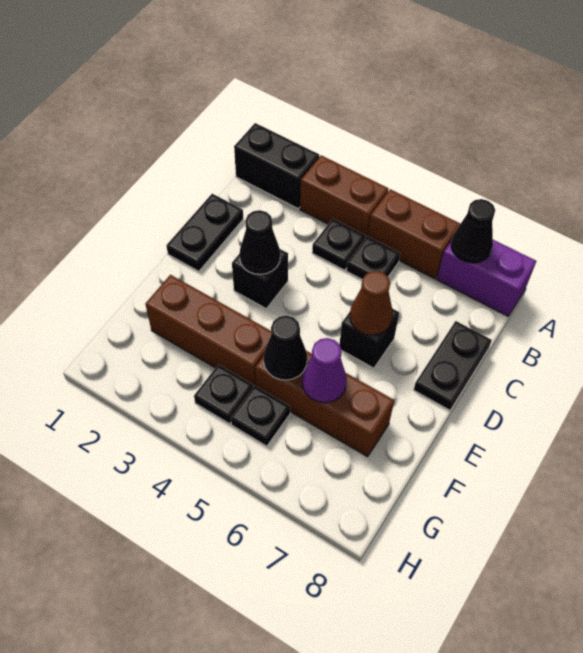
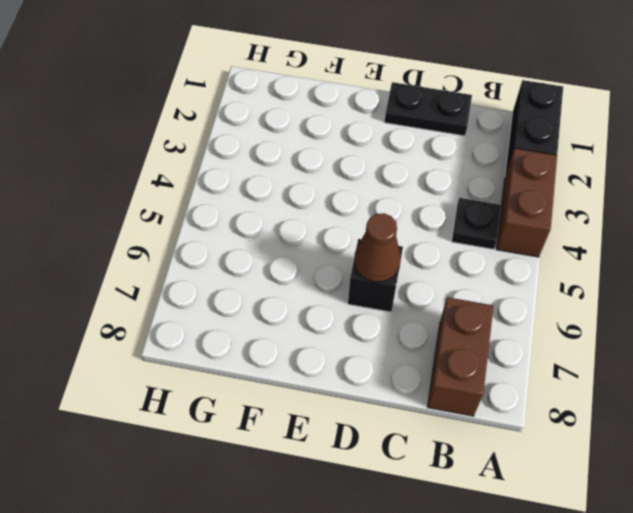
brown 1x2 brick [427,297,494,416] -> brown 1x2 brick moved to [368,189,460,279]
none -> purple 1x2 brick [437,240,536,316]
none -> black 1x1 plate [346,236,400,280]
none -> black 1x2 plate [414,321,492,410]

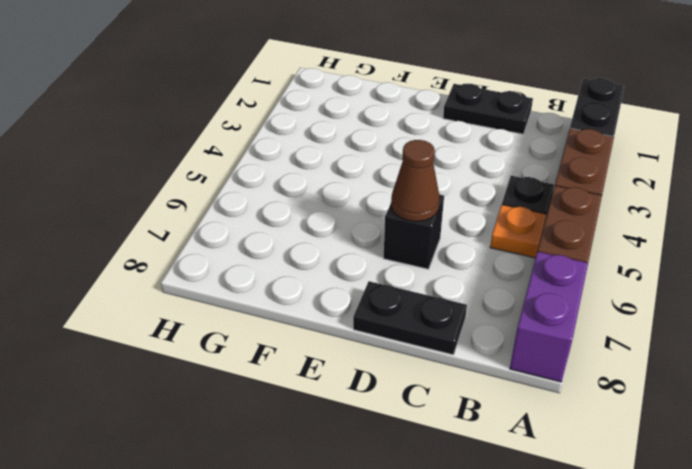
orange 1x1 plate [490,205,547,258] -> black 1x1 plate [346,236,400,280]
none -> black 1x1 brick [232,249,288,309]
none -> brown 1x3 brick [145,275,271,387]
none -> brown 1x3 brick [255,351,394,457]

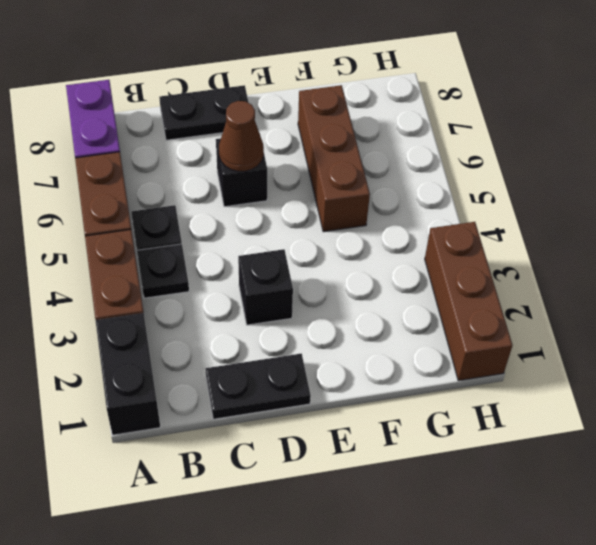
brown 1x3 brick [425,222,512,381] -> brown 1x3 brick moved to [145,275,271,387]
none -> black 1x1 plate [194,365,253,424]
none -> black 1x1 plate [231,386,290,446]
none -> black 1x1 cone [451,199,495,263]

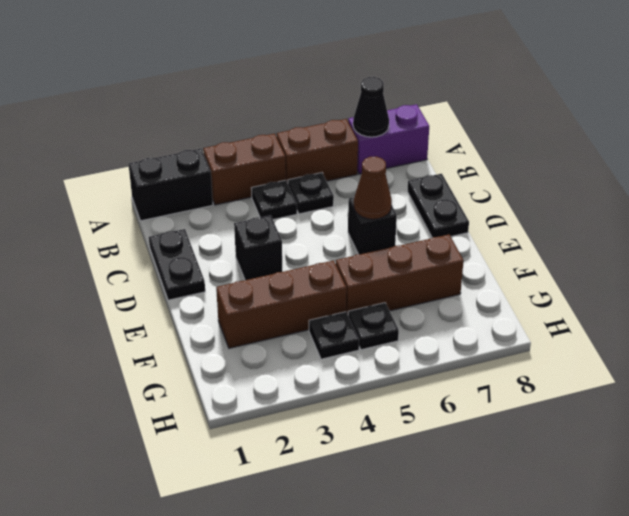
none -> black 1x1 cone [239,210,280,274]
none -> black 1x1 cone [263,315,307,380]
none -> purple 1x1 cone [302,338,347,403]

